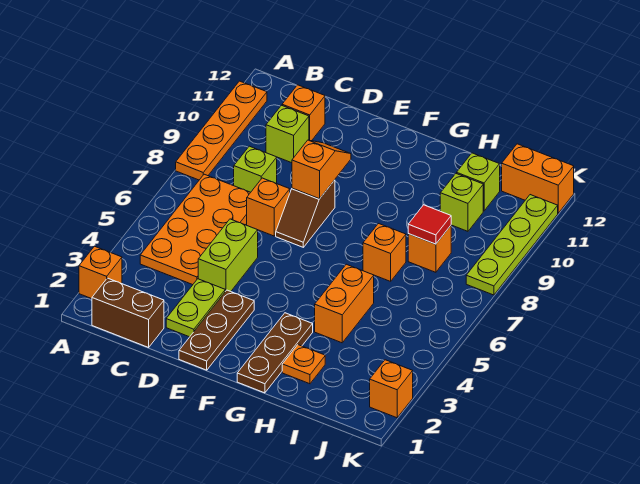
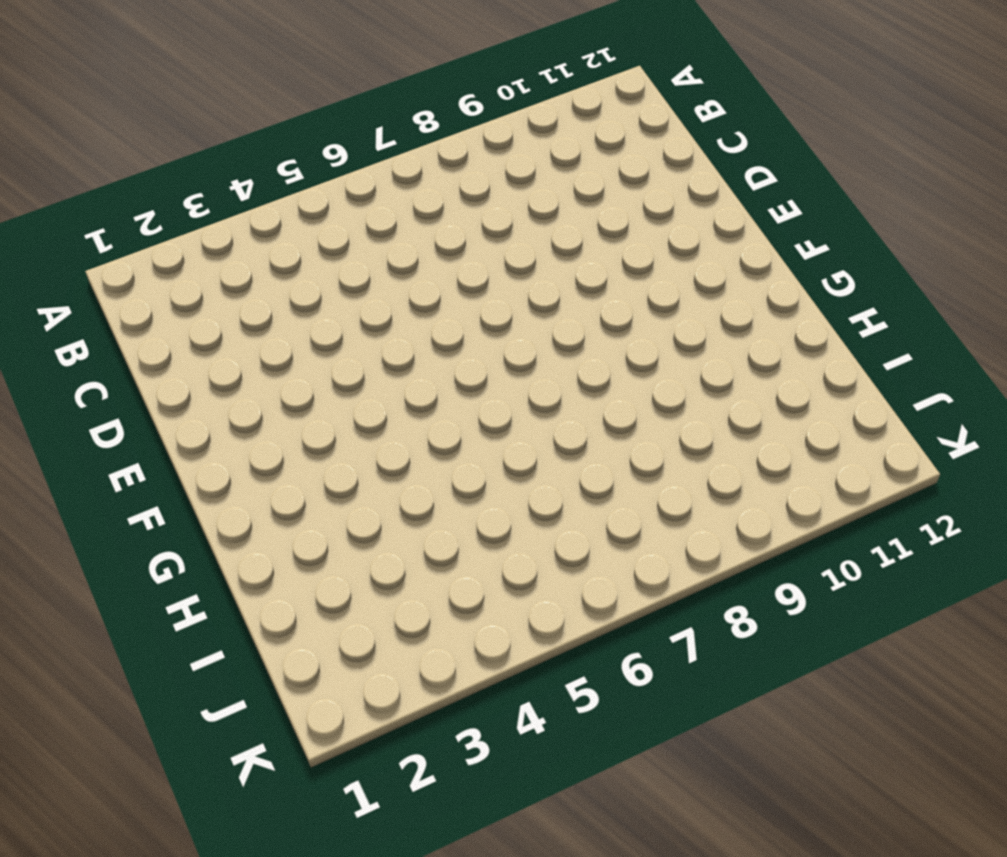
none -> orange 1x1 brick [79,246,122,299]
none -> orange 1x4 plate [176,81,267,180]
none -> brown 1x2 brick [92,278,164,347]

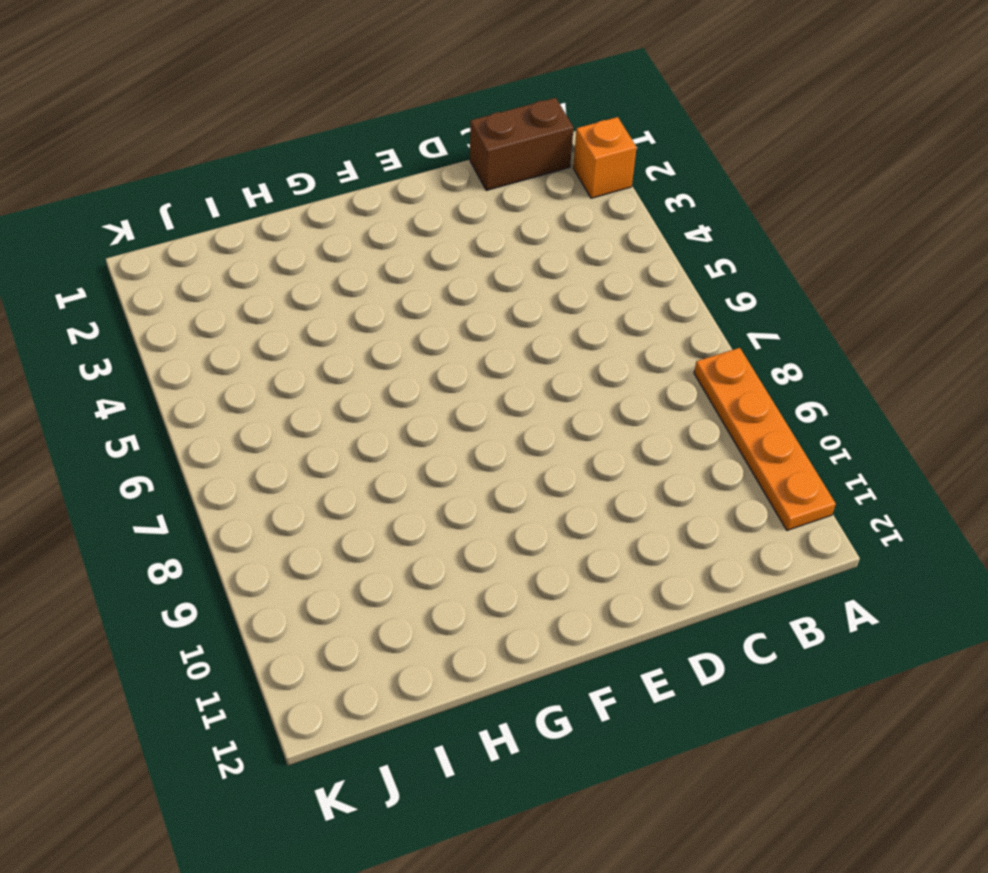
none -> orange 2x4 plate [140,174,251,285]
none -> lime 1x1 brick [234,146,277,192]
none -> lime 1x1 brick [266,105,309,163]

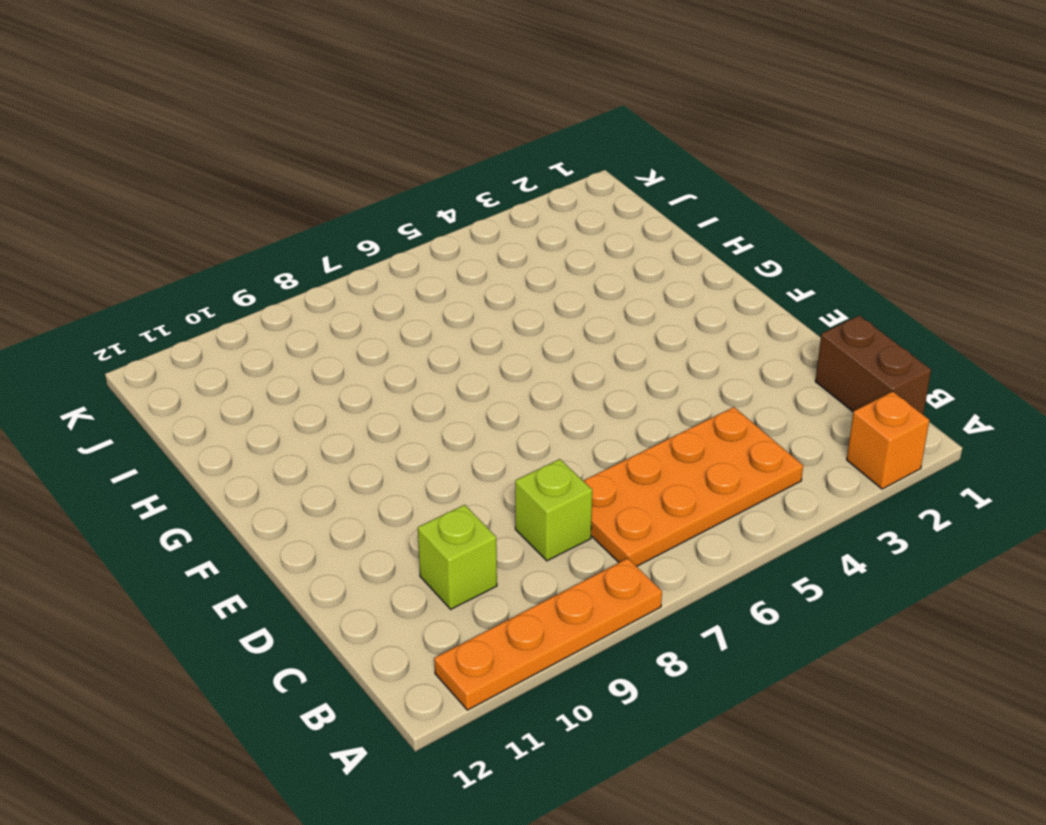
none -> orange 1x1 brick [282,85,325,141]
none -> lime 1x2 plate [166,279,225,337]
none -> lime 1x2 brick [198,219,258,291]

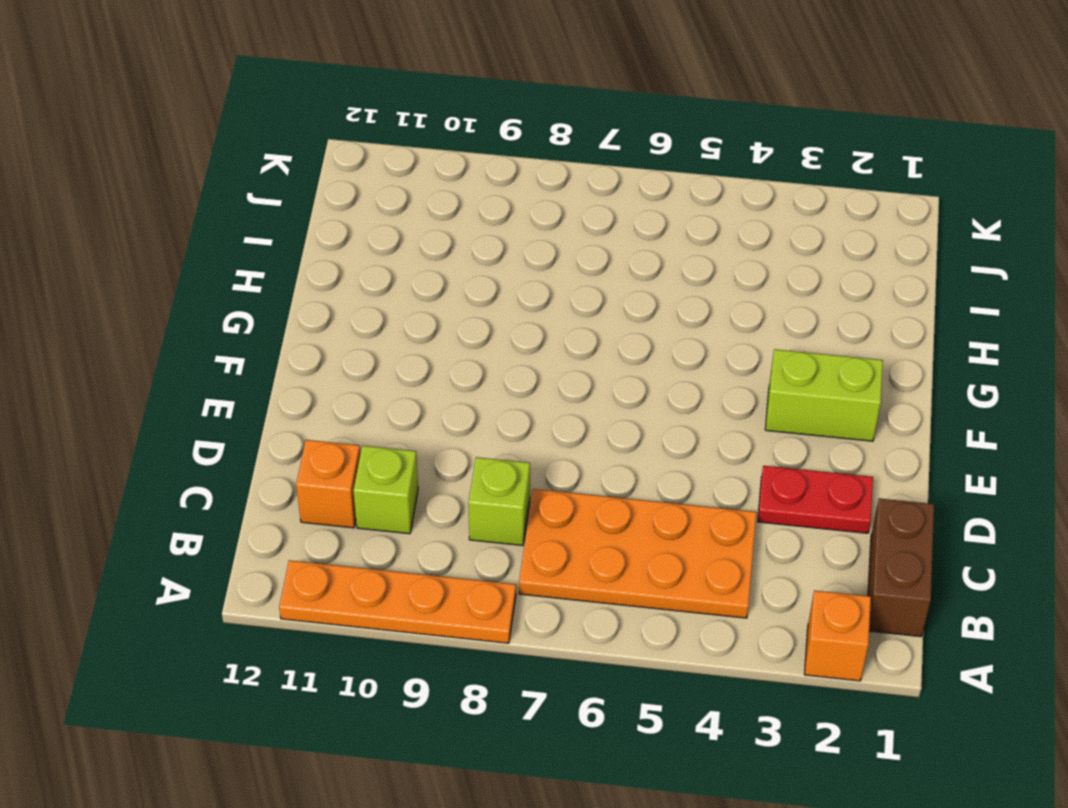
red 1x2 plate [758,466,873,533] -> lime 1x2 plate [166,279,225,337]
lime 1x2 brick [765,349,883,441] -> lime 1x2 brick moved to [198,219,258,291]
none -> orange 1x1 brick [247,178,290,236]
none -> brown 1x3 plate [179,290,254,370]
none -> brown 1x2 slope [276,180,335,247]

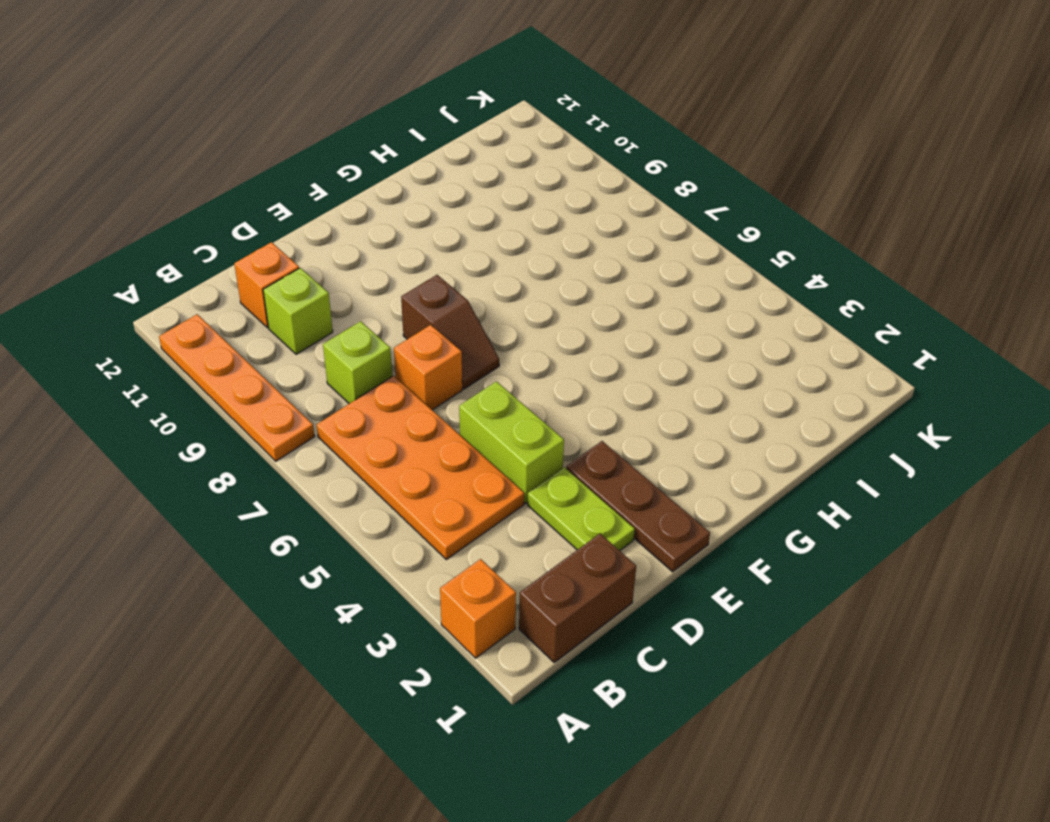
none -> brown 1x3 plate [237,313,313,393]
none -> orange 1x1 plate [282,345,325,384]
none -> orange 1x2 brick [315,264,374,343]

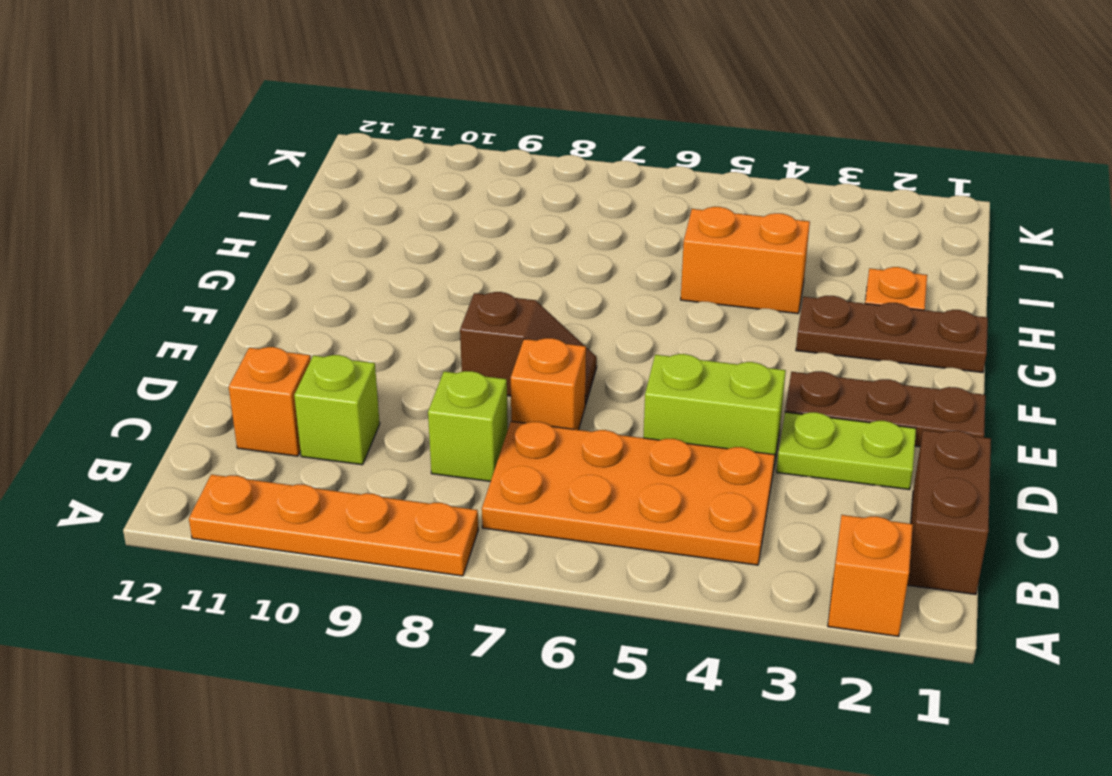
none -> orange 1x1 brick [363,224,406,281]
none -> orange 1x1 brick [408,226,451,272]
none -> lime 1x1 brick [440,173,483,231]

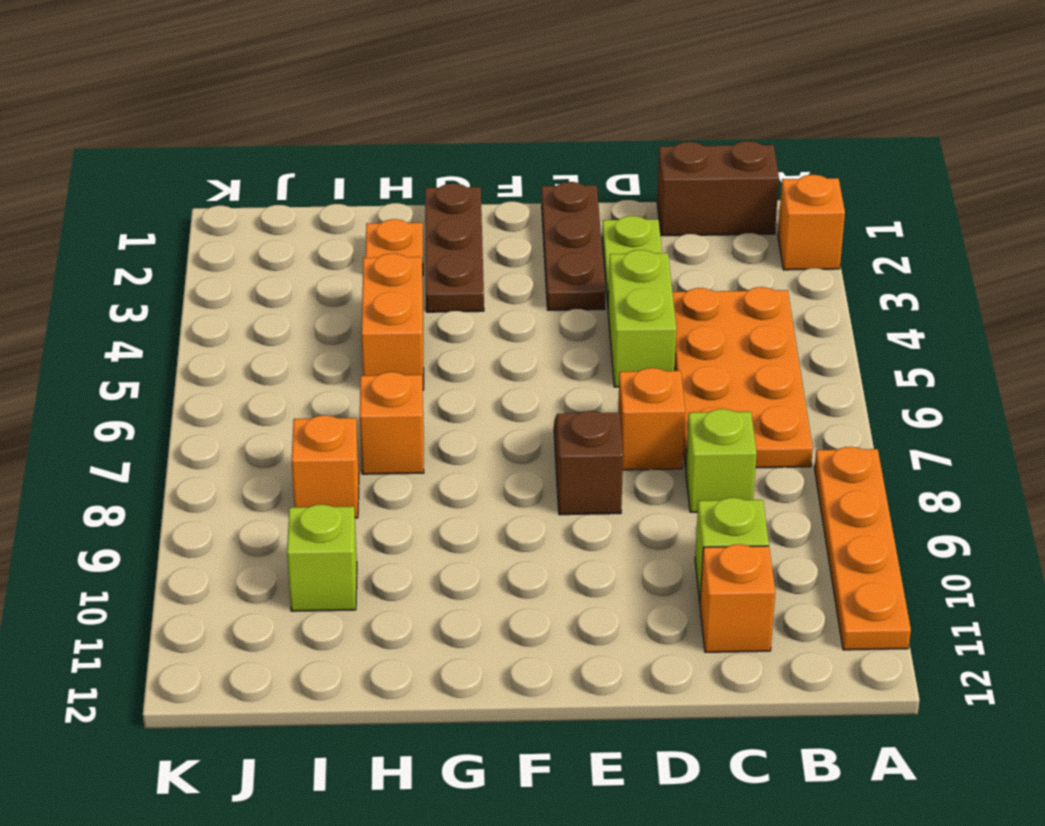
none -> lime 1x1 brick [457,153,500,211]
none -> orange 1x2 brick [502,144,574,213]
none -> orange 1x1 brick [370,360,413,418]

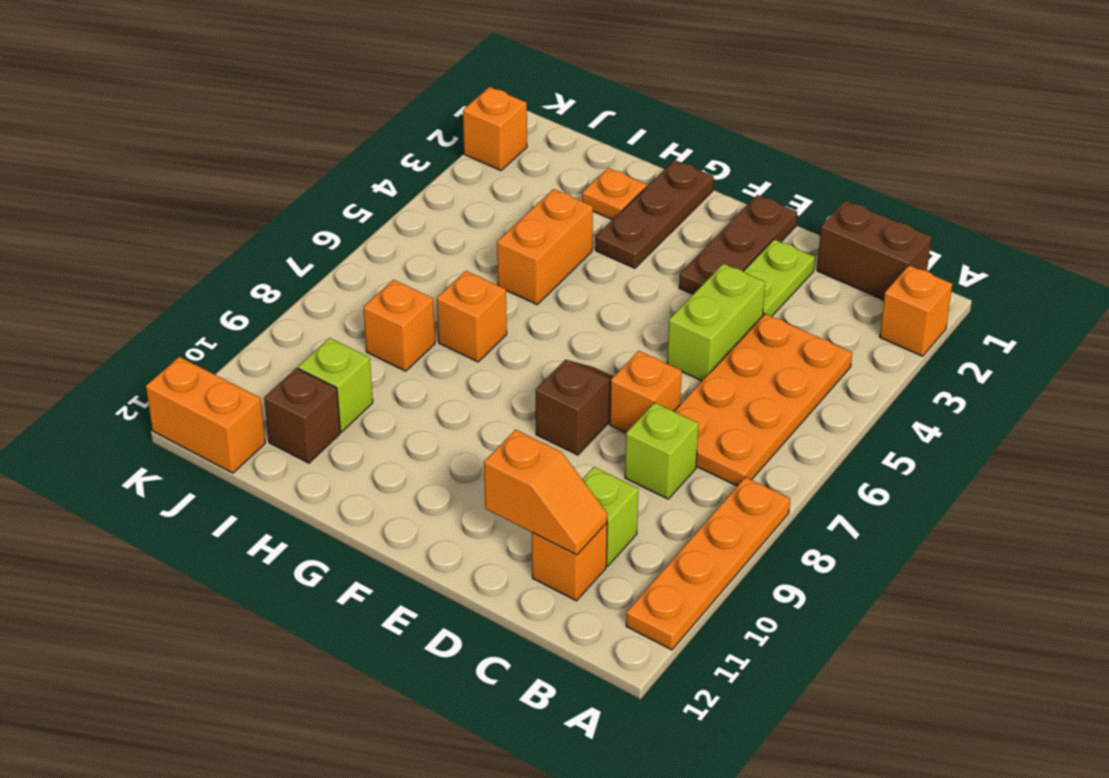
orange 1x2 slope [484,430,607,555] -> orange 1x2 slope turned to [292,140,351,199]
brown 1x1 brick [264,368,340,463] -> lime 1x1 brick [457,153,500,211]
none -> lime 1x4 plate [466,195,558,295]
none -> red 1x1 tile [408,205,451,244]

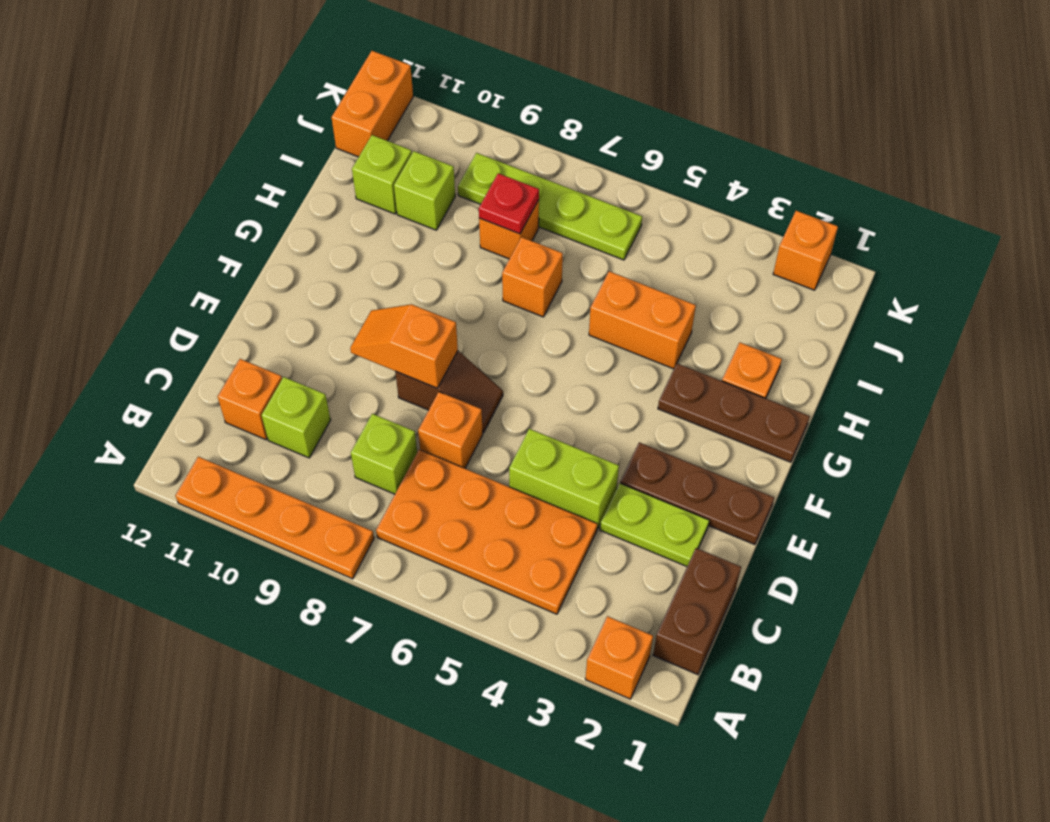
red 1x1 plate [479,173,539,234] -> red 1x1 tile [408,205,451,244]
lime 1x4 plate [458,153,642,260] -> lime 1x4 plate moved to [466,195,558,295]

